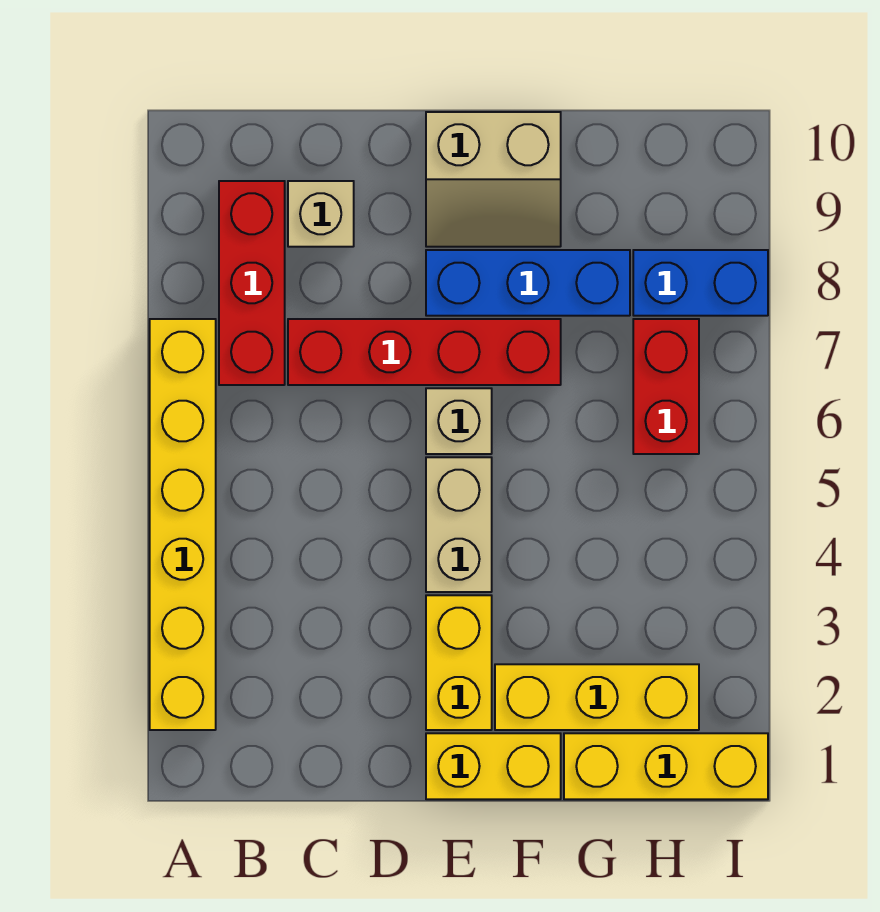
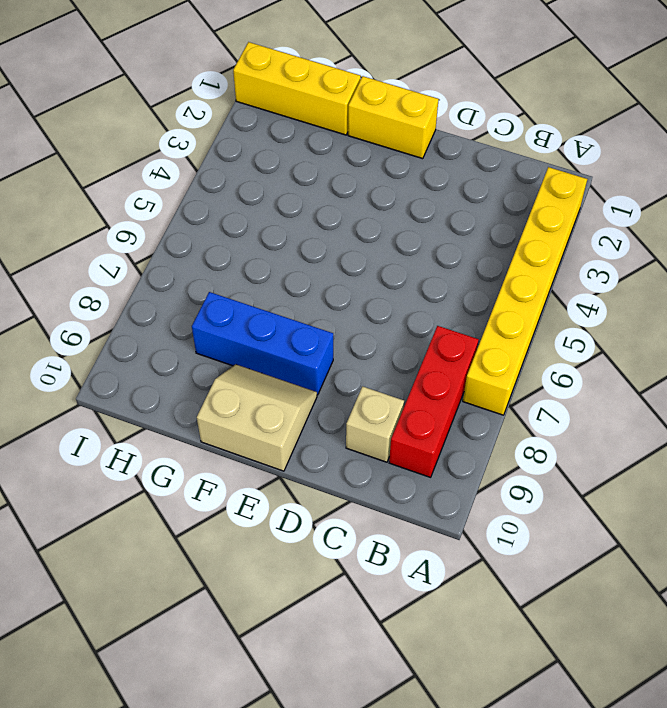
none -> red 1x4 brick [288,319,561,385]
none -> yellow 1x2 brick [426,595,492,730]
none -> tan 1x2 brick [426,457,492,592]

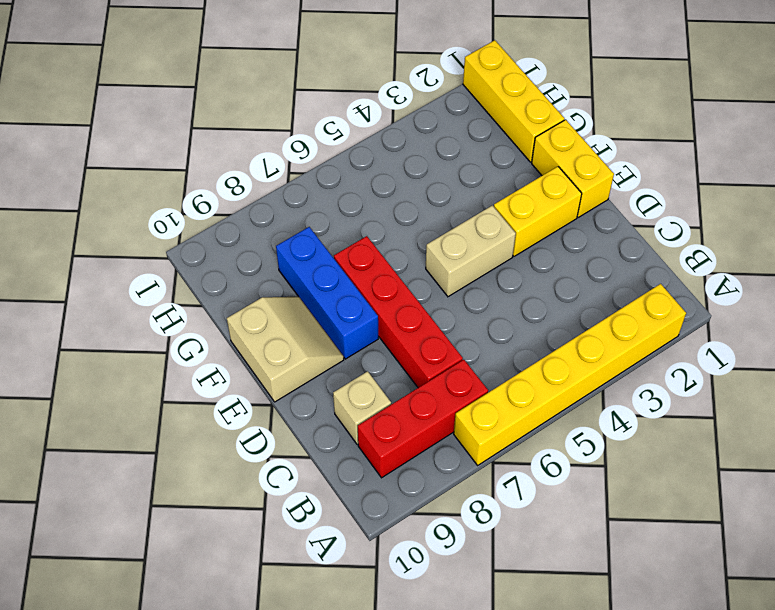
none -> tan 1x1 brick [426,388,492,454]
none -> yellow 1x3 brick [495,664,699,730]
none -> red 1x2 brick [633,319,699,454]

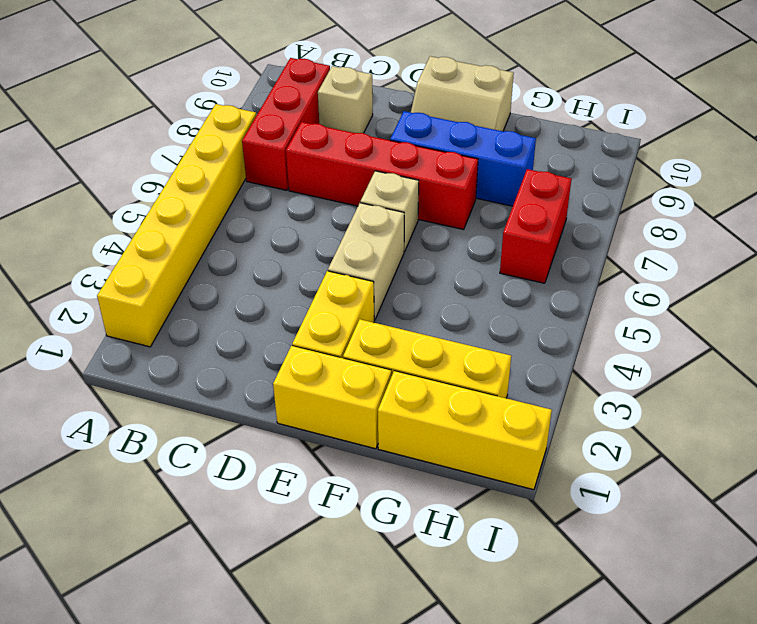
none -> blue 1x2 brick [633,250,768,316]

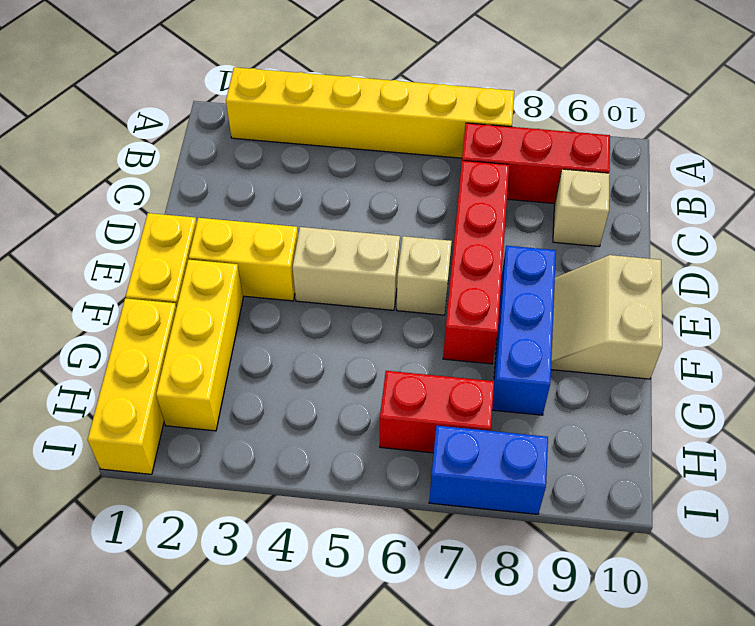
blue 1x2 brick [429,426,548,514] -> blue 1x2 brick turned to [633,250,768,316]

